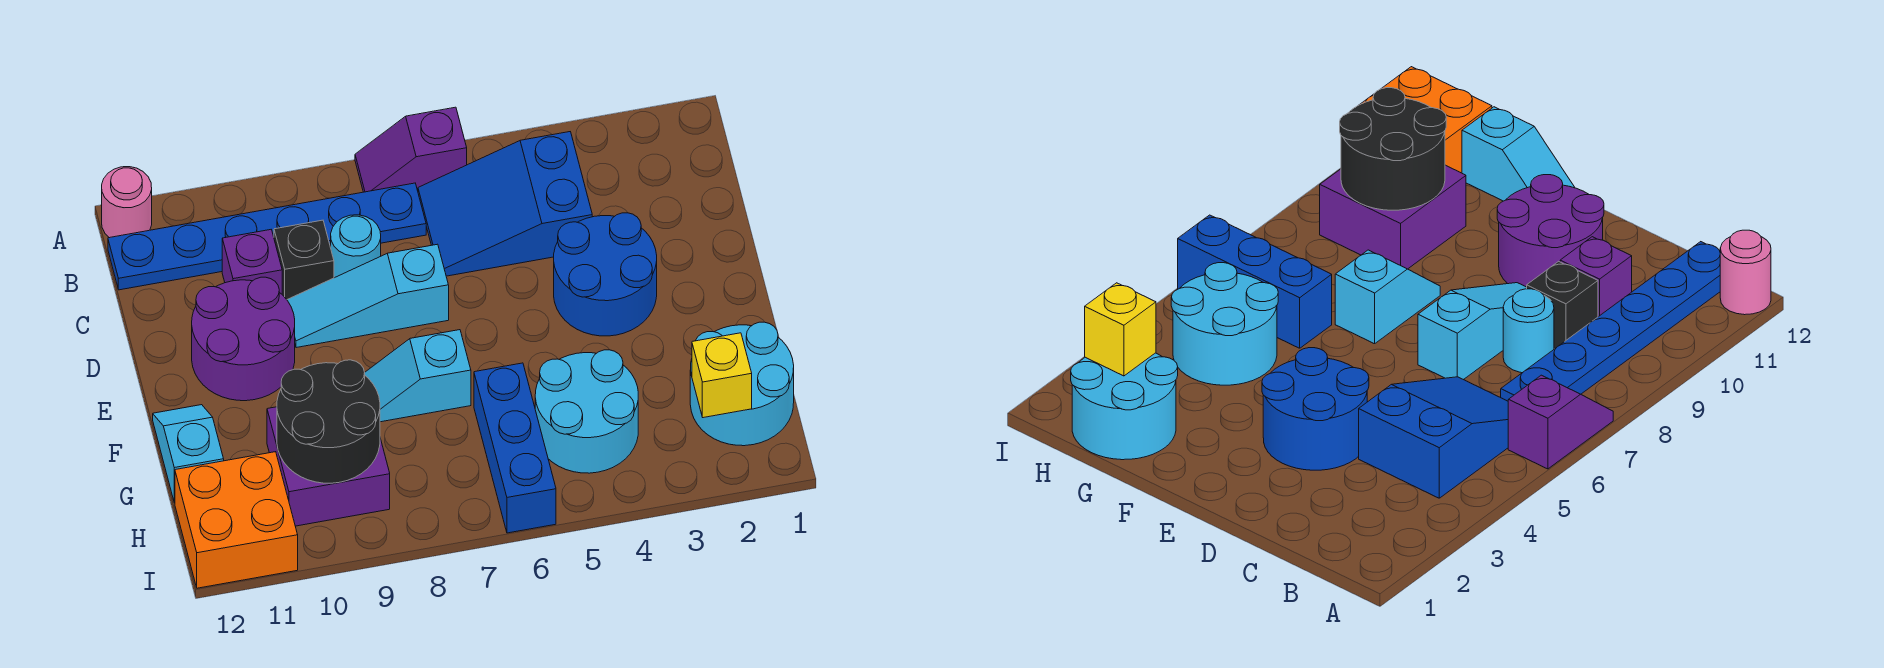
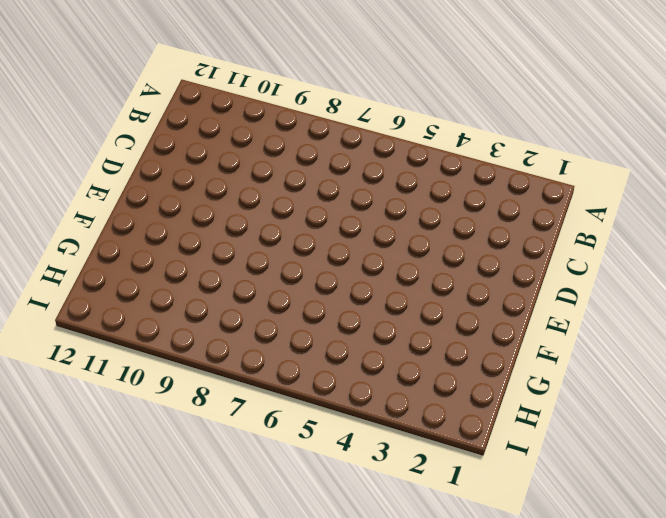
none -> purple 1x2 slope [355,107,467,192]
none -> pink 1x1 round brick [102,167,152,238]
none -> blue 2x3 slope [418,132,592,276]

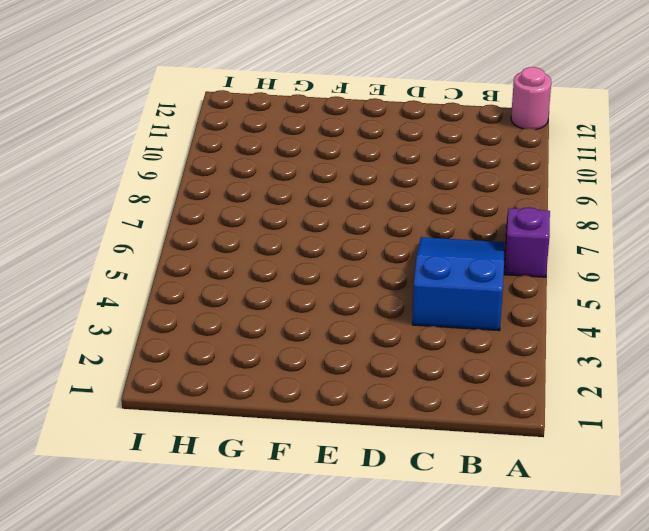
none -> blue 1x6 plate [108,183,426,290]
none -> cyan 1x1 round brick [331,215,381,278]
none -> black 1x1 brick [274,220,334,300]

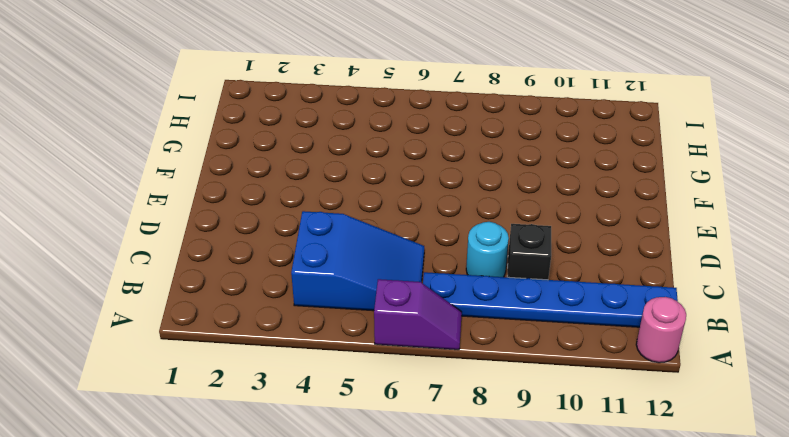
none -> purple 1x1 brick [222,230,282,294]
none -> blue 2x2 round brick [554,213,657,336]
none -> cyan 1x3 slope [287,244,449,348]

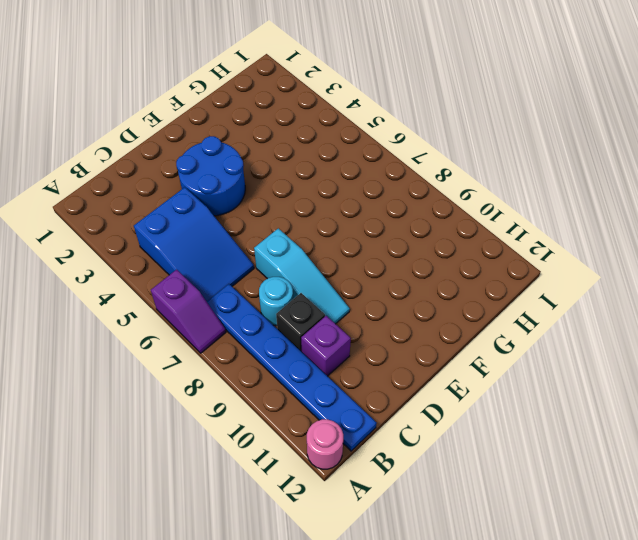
none -> purple 2x2 round brick [192,277,295,401]
none -> cyan 1x2 slope [365,330,471,422]
none -> cyan 1x2 slope [153,405,224,503]

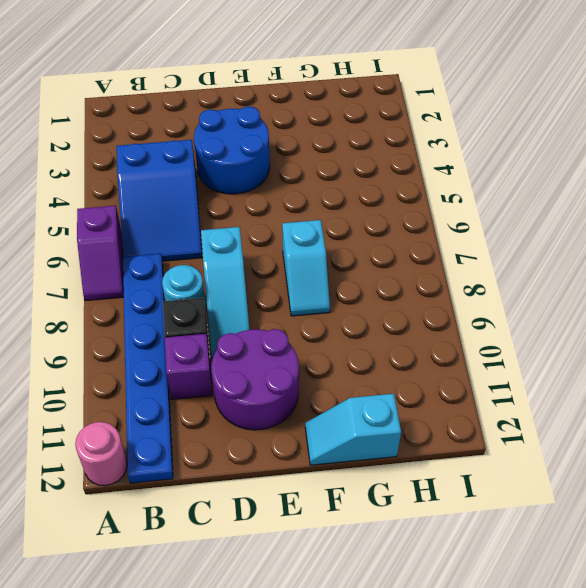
none -> cyan 2x2 round brick [690,322,794,446]
none -> cyan 2x2 round brick [535,350,638,473]
none -> blue 1x3 brick [474,363,556,533]

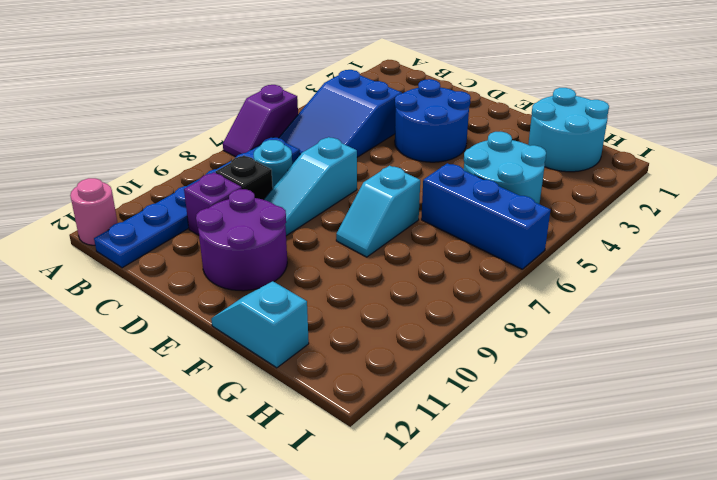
none -> purple 2x2 brick [267,407,390,526]
none -> orange 2x2 brick [175,452,298,588]
none -> black 2x2 round brick [277,360,380,483]

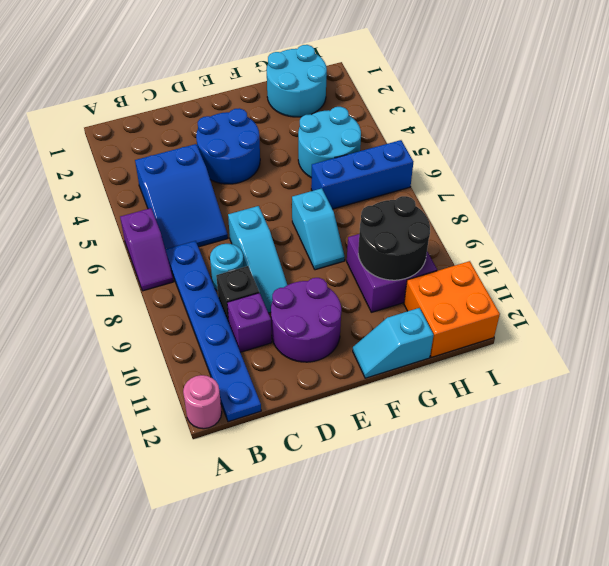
none -> yellow 1x1 brick [692,333,752,418]

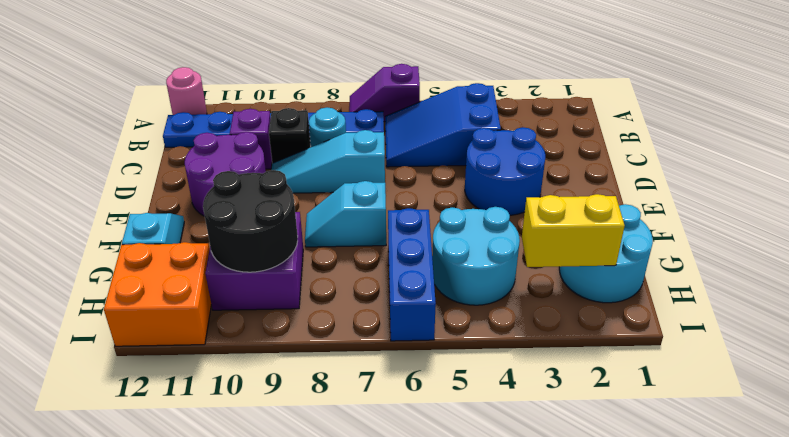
yellow 1x2 brick [522,194,625,267] -> yellow 1x1 brick [692,333,752,418]

